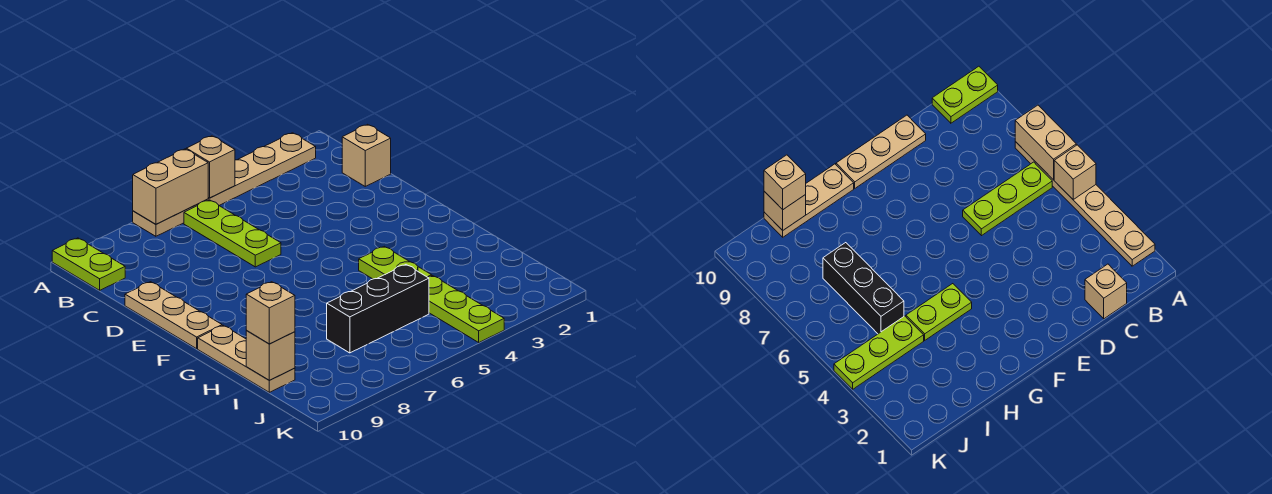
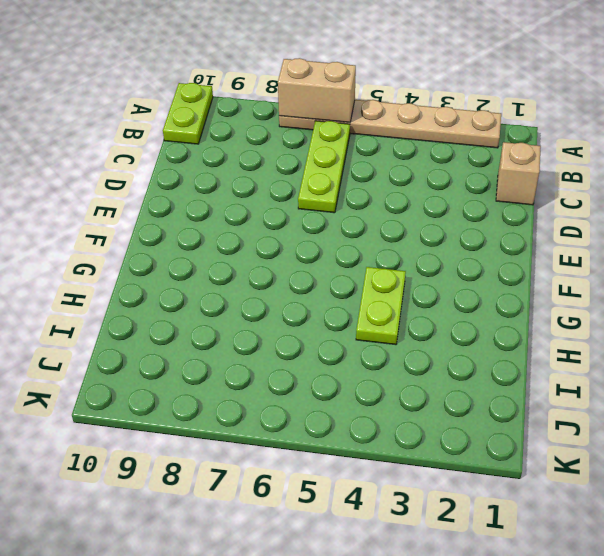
none -> tan 1x3 plate [125,282,222,349]
none -> tan 1x3 plate [198,325,295,392]
none -> lime 1x3 plate [428,276,504,342]

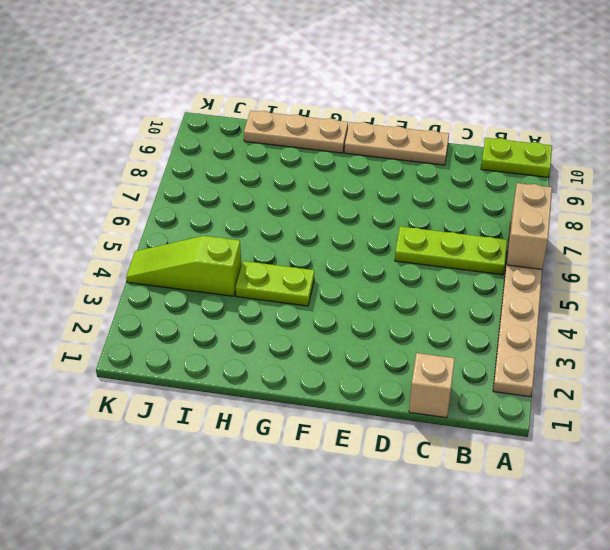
lime 1x3 slope [126,236,241,296] -> lime 1x3 plate [428,276,504,342]
none -> black 1x3 brick [327,265,429,353]
none -> tan 1x1 brick [186,136,235,198]
none -> tan 1x1 brick [246,330,295,380]

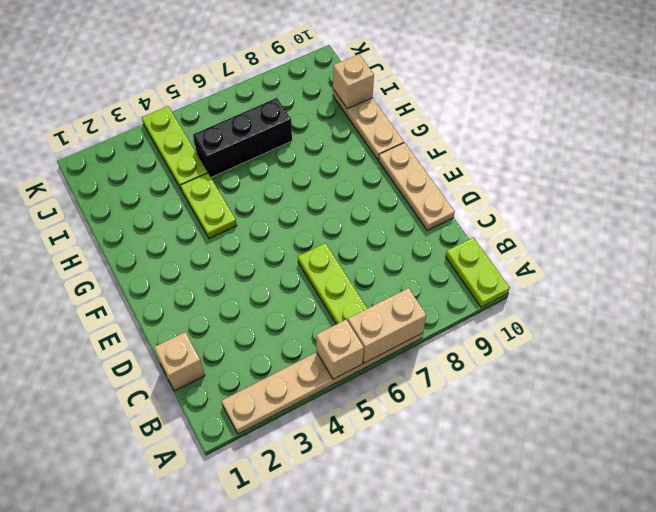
none -> tan 1x1 brick [246,282,295,344]

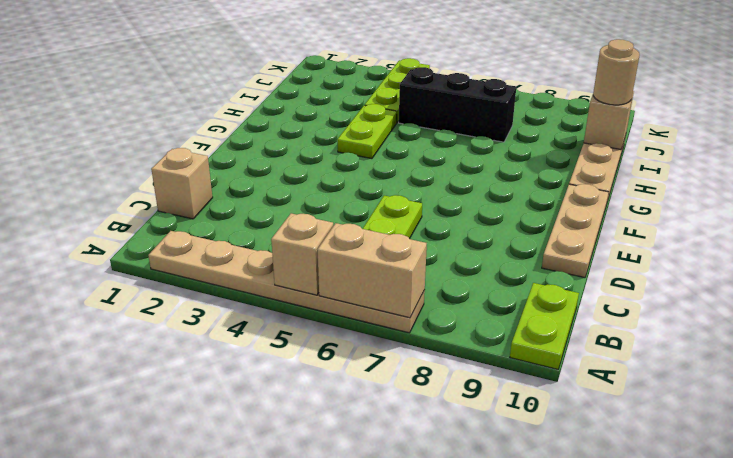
tan 1x1 round brick [593,39,640,105] -> tan 1x1 brick [246,282,295,344]

